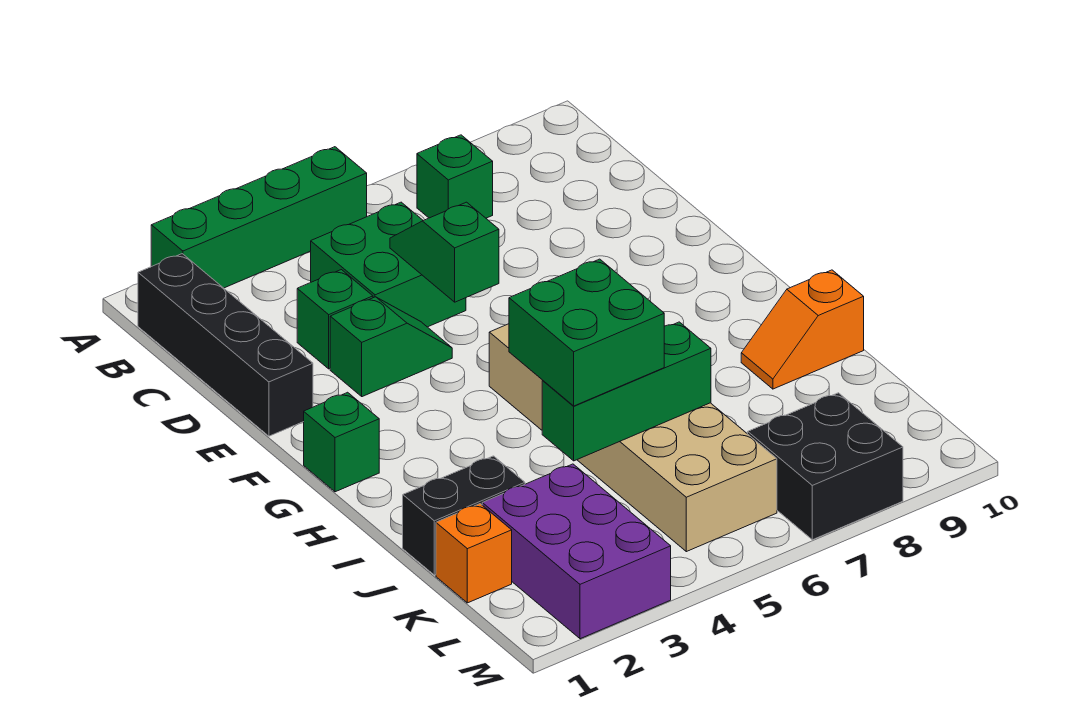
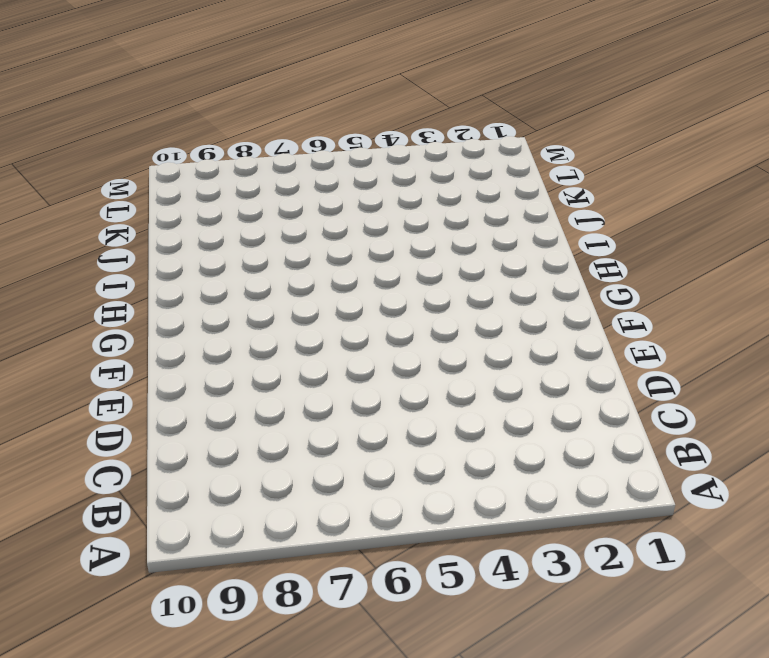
none -> green 1x4 brick [151,147,367,288]
none -> black 1x4 brick [138,254,313,436]
none -> green 1x1 brick [417,135,493,218]

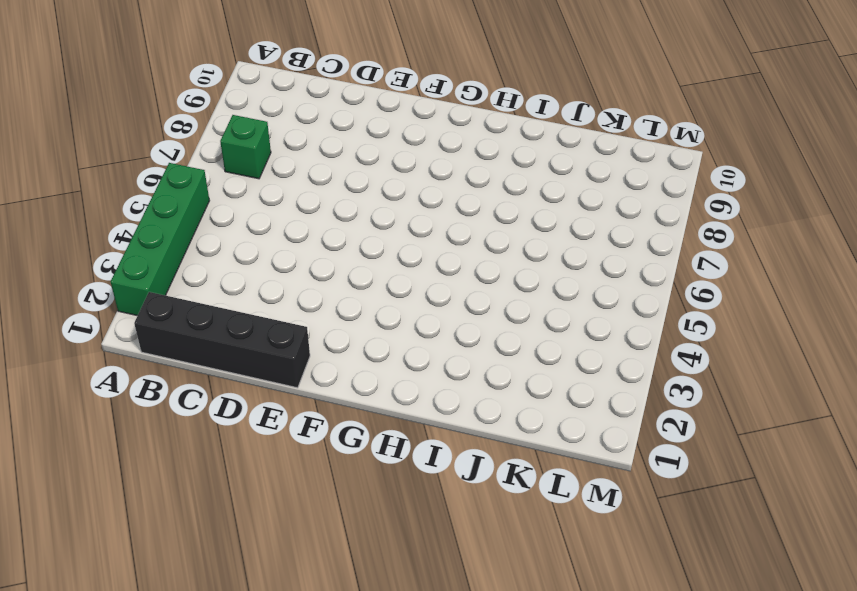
none -> green 2x2 brick [311,202,466,327]
none -> green 1x1 brick [297,270,373,369]
none -> green 1x2 slope [330,297,452,397]

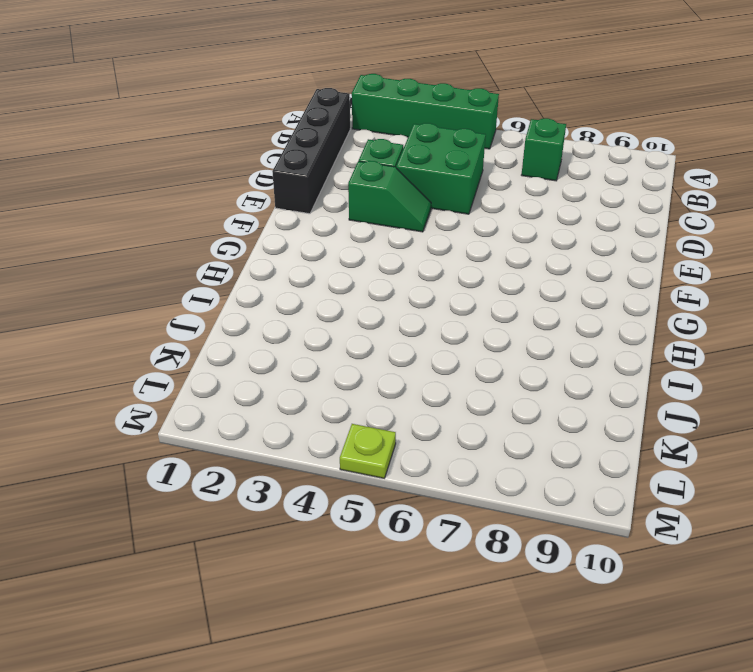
lime 1x1 plate [340,424,396,478] -> none
none -> green 1x1 brick [304,392,379,492]
none -> tan 2x6 brick [489,324,777,552]
none -> orange 1x2 slope [741,270,864,389]

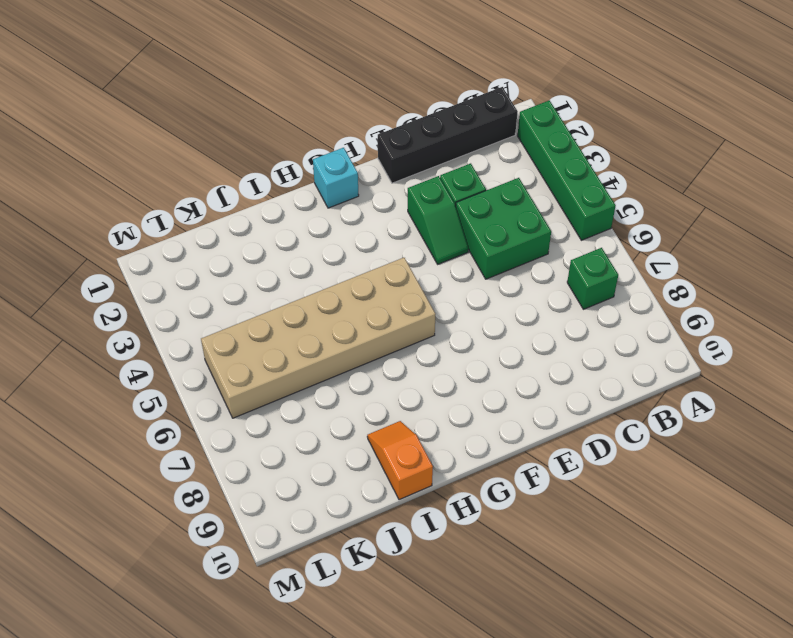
cyan 1x1 brick [313,148,359,208] -> green 1x1 brick [304,392,379,492]
none -> black 1x2 brick [403,456,525,575]
none -> orange 1x1 brick [436,504,512,603]
none -> purple 2x3 brick [482,464,671,639]

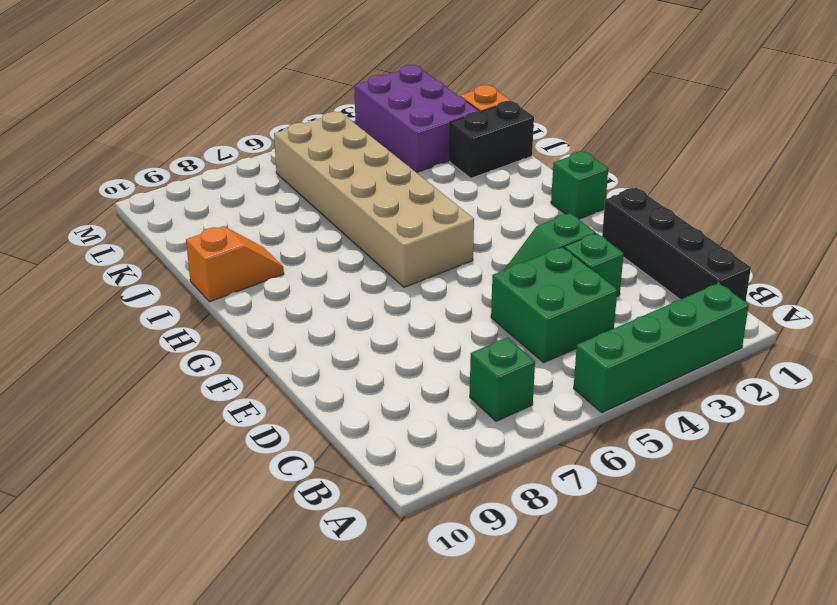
none -> black 2x2 brick [748,393,903,540]
none -> green 1x2 slope [390,202,499,302]
none -> green 1x3 brick [542,322,711,461]

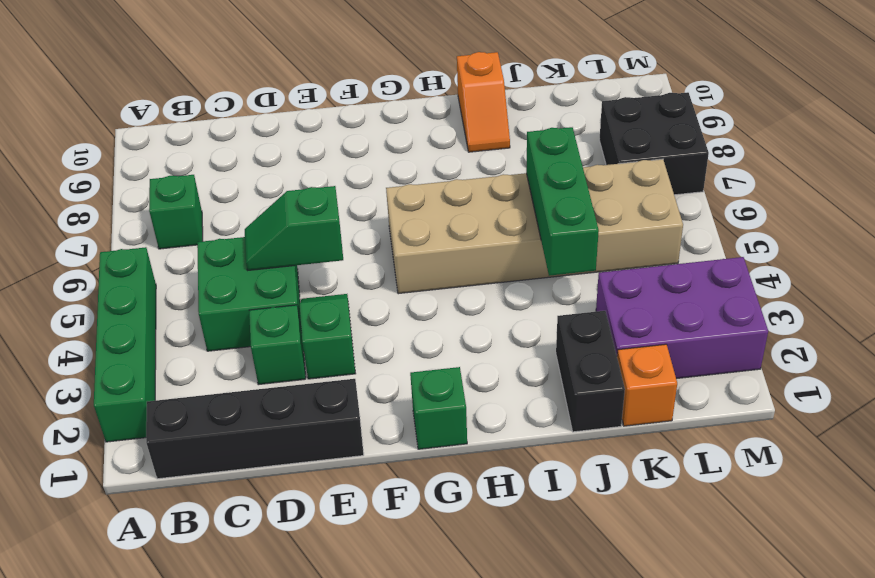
none -> green 2x2 brick [509,259,664,406]

